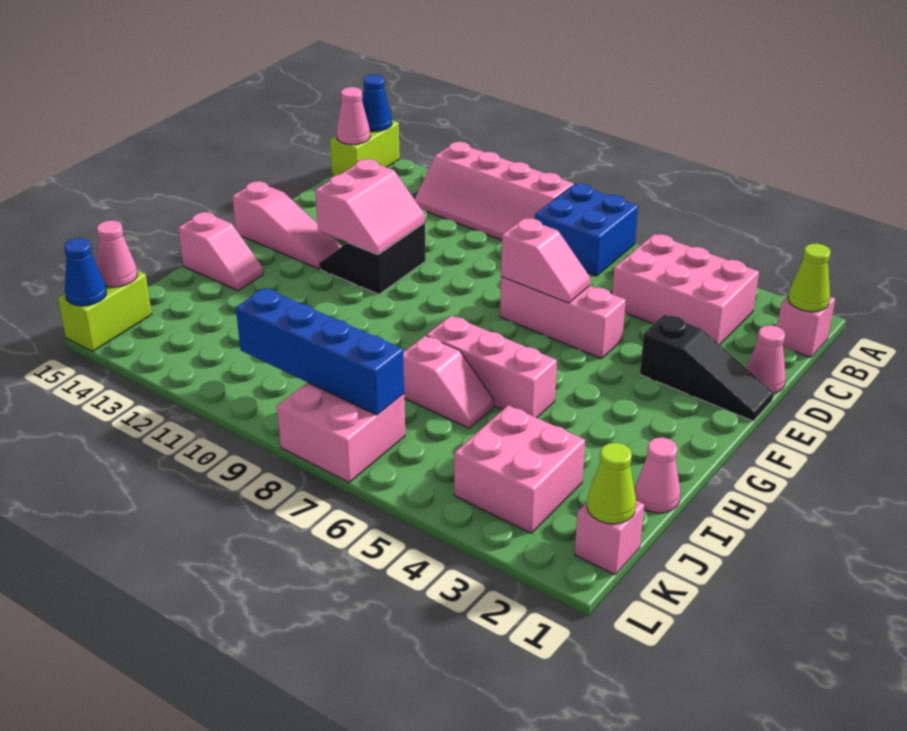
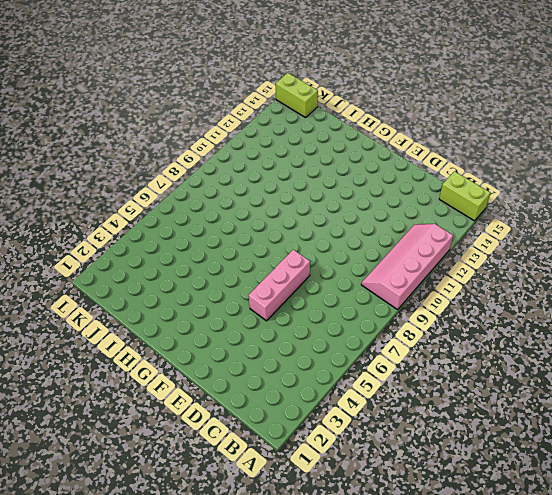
none -> blue 2x2 brick [535,184,638,276]
none -> pink 1x1 brick [777,297,835,358]
none -> pink 2x3 brick [612,234,759,345]

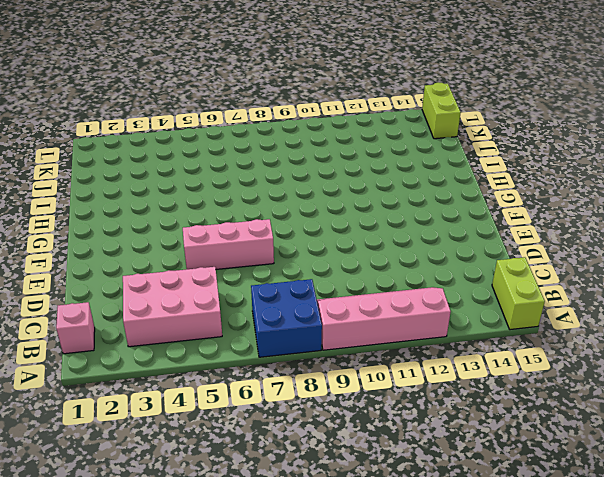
none -> pink 1x1 cone [746,325,786,393]
none -> black 1x3 slope [640,315,774,421]
none -> black 2x2 slope [320,222,426,294]

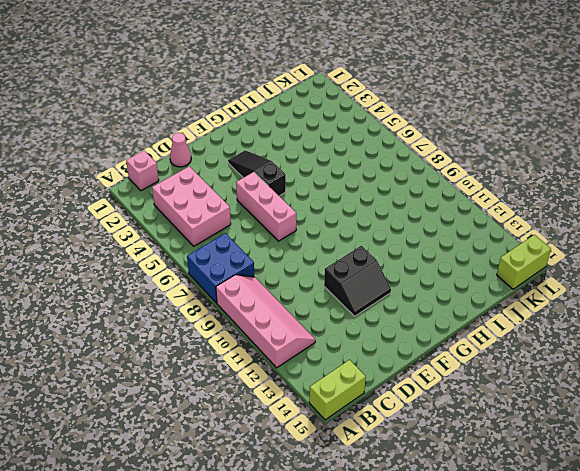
black 1x3 slope [228,150,286,196] -> black 1x3 slope moved to [640,315,774,421]
none -> pink 1x3 slope [232,181,342,269]
none -> pink 1x3 brick [426,316,557,418]
none -> pink 1x2 slope [178,212,263,291]

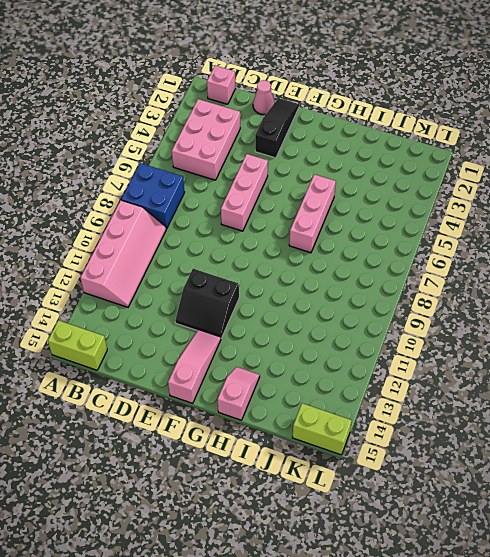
none -> pink 1x1 cone [635,437,680,513]
none -> pink 1x2 slope [403,336,494,428]
none -> pink 2x2 brick [454,405,585,533]

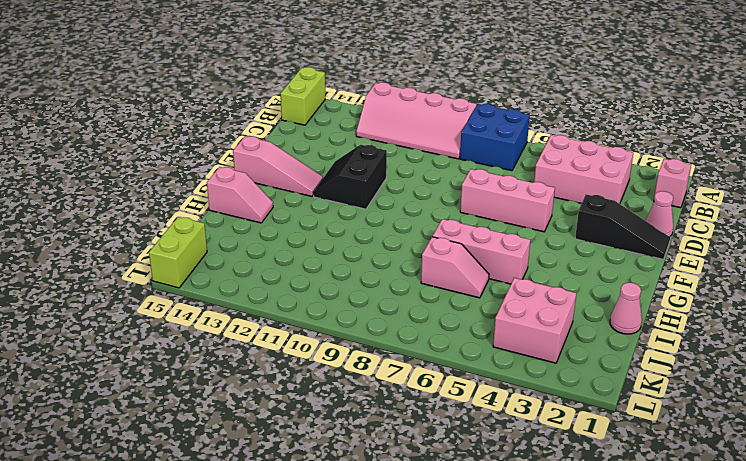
none -> pink 1x1 brick [575,501,644,575]
none -> pink 2x2 brick [277,383,405,483]
none -> blue 1x1 cone [362,75,392,131]

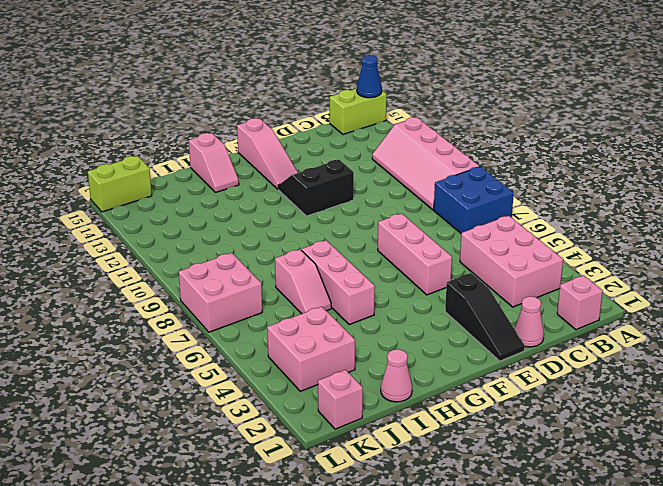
none -> lime 1x1 cone [788,244,831,312]
none -> pink 1x1 cone [336,87,370,145]
none -> pink 1x2 slope [501,218,590,303]

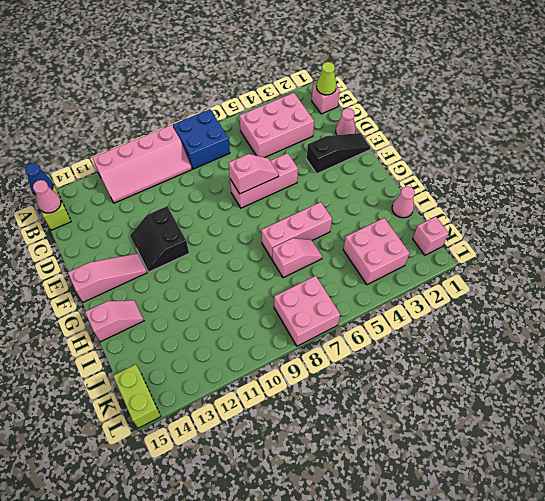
none -> pink 2x2 slope [315,159,425,254]
none -> lime 1x1 cone [587,443,636,524]
none -> blue 1x4 brick [236,288,404,415]

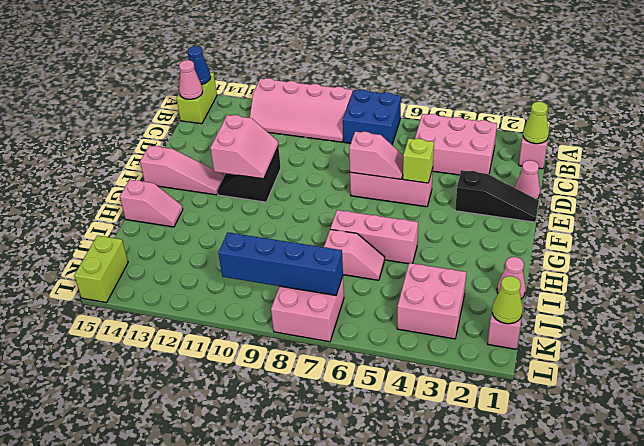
lime 1x1 brick [403,139,434,183] -> none
none -> pink 1x1 cone [97,220,137,287]
none -> blue 1x1 cone [64,238,107,306]

